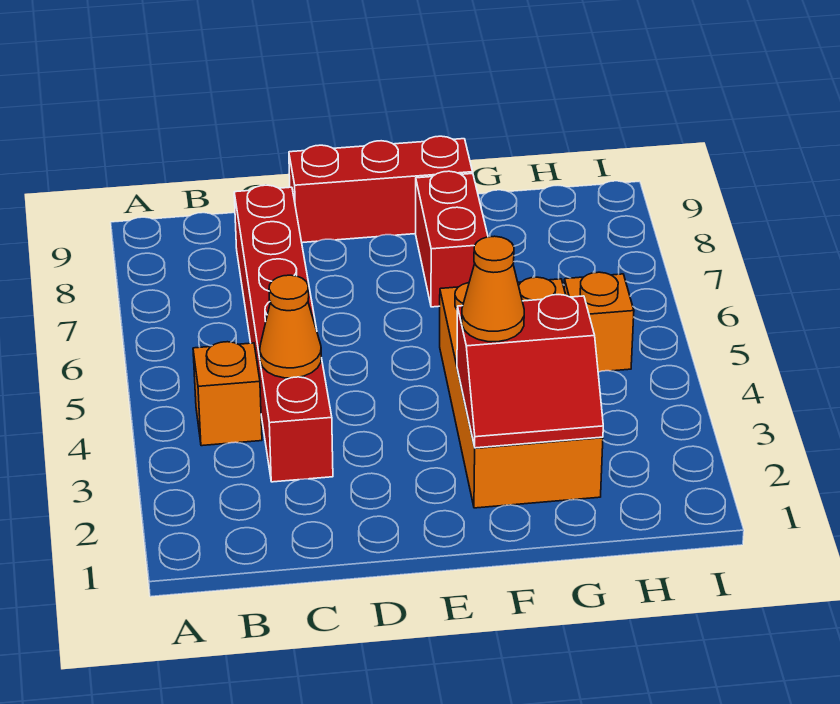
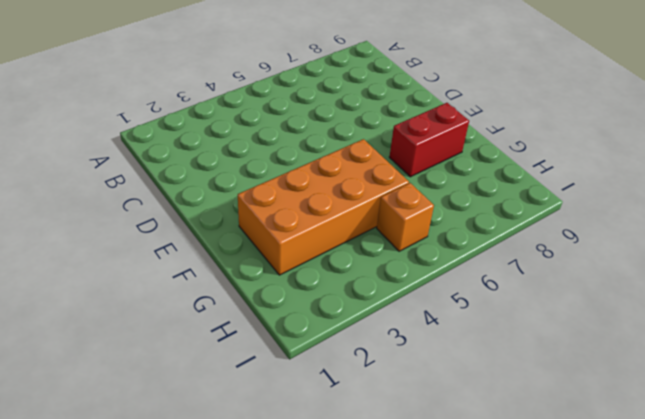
none -> orange 1x1 brick [193,342,262,446]
none -> red 1x6 brick [234,185,333,482]

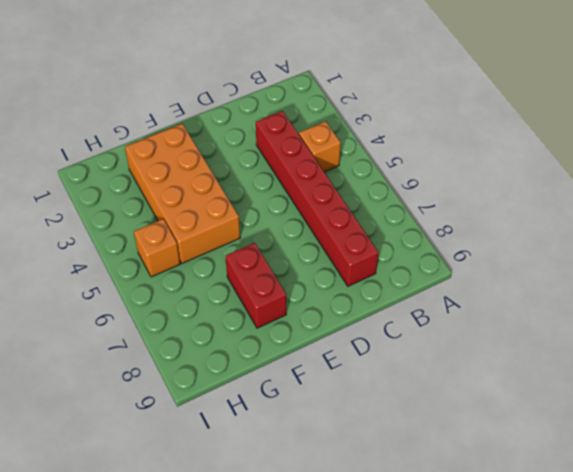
none -> red 1x3 brick [289,136,473,243]
none -> orange 1x1 cone [260,275,321,378]

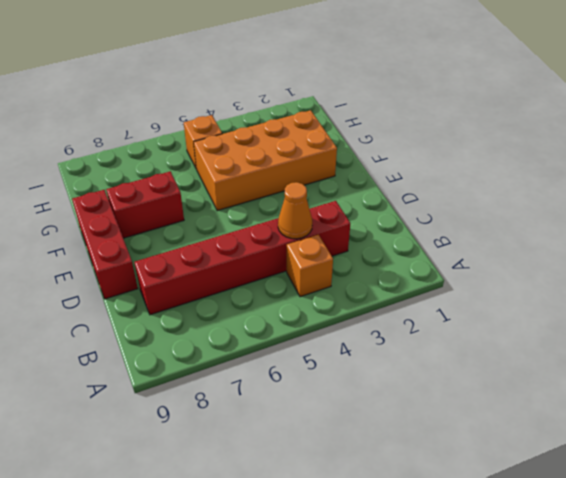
none -> red 2x2 slope [457,295,603,448]
none -> orange 1x1 cone [462,236,524,342]

